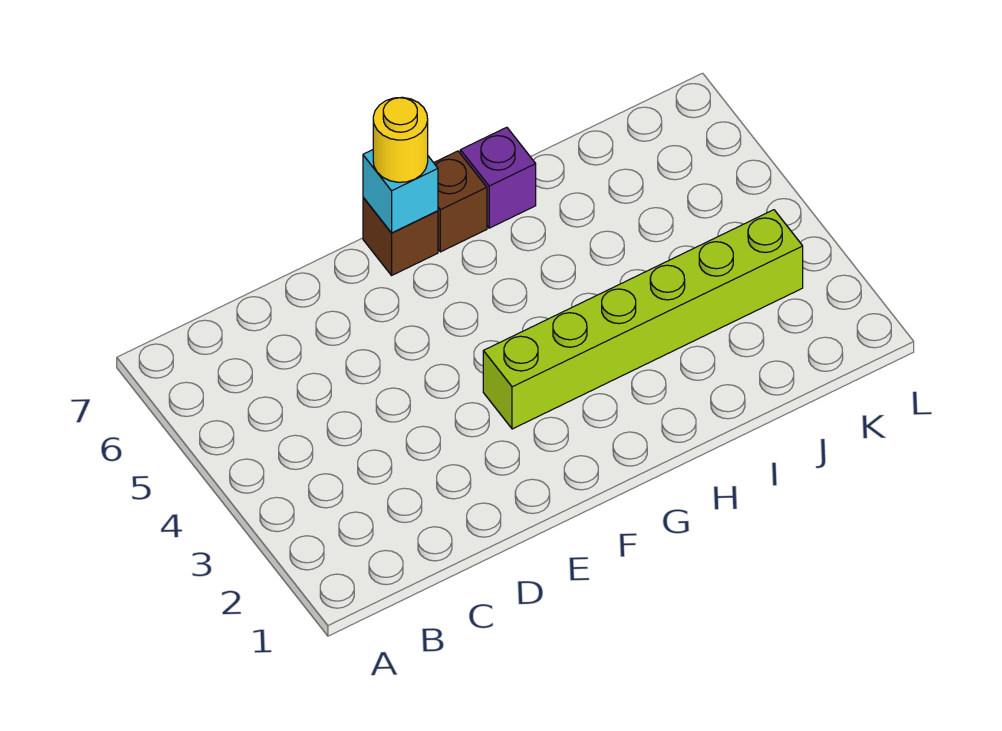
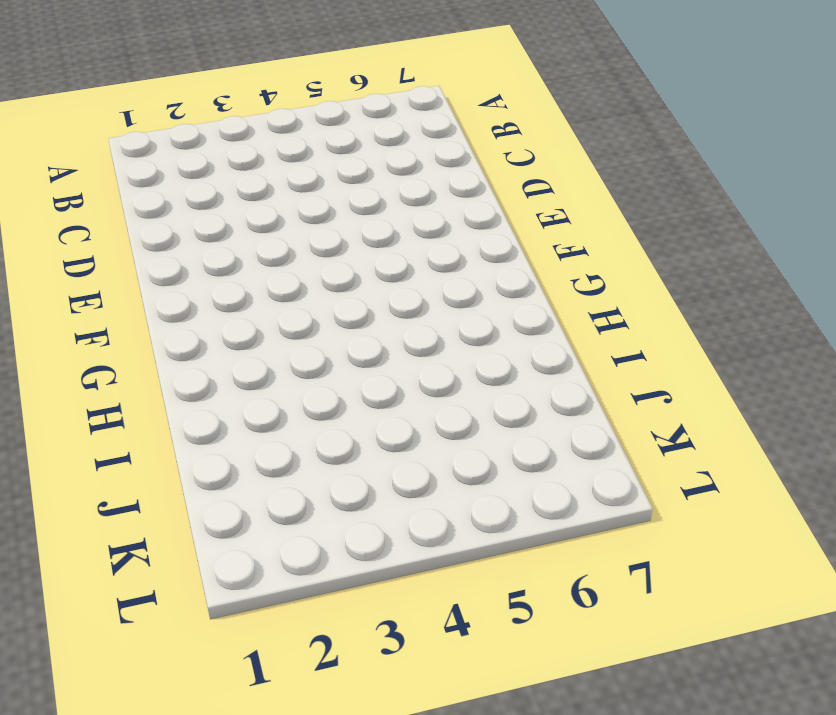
none -> lime 1x6 brick [483,210,803,429]
none -> brown 1x1 brick [363,198,438,275]

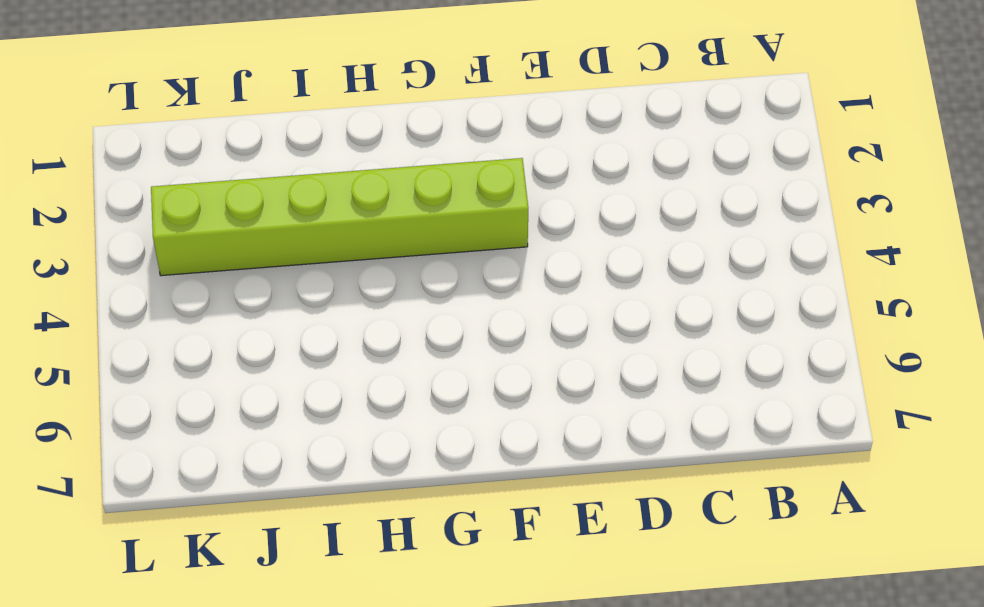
none -> brown 1x1 brick [363,198,438,275]
none -> brown 1x1 brick [434,151,487,252]

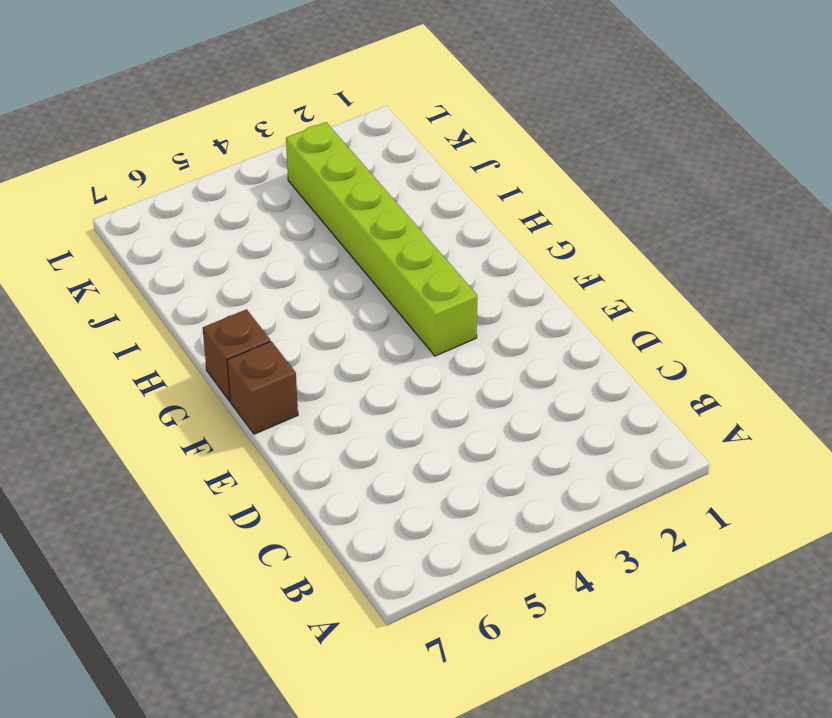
none -> purple 1x1 brick [460,127,536,228]
none -> cyan 1x1 brick [363,150,438,233]

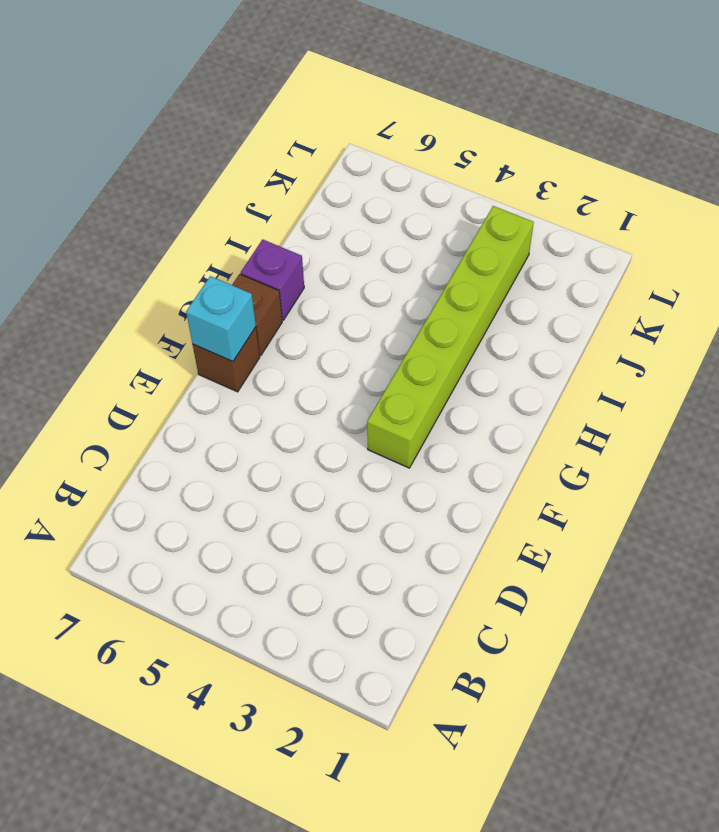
none -> yellow 1x1 round brick [373,97,428,182]

